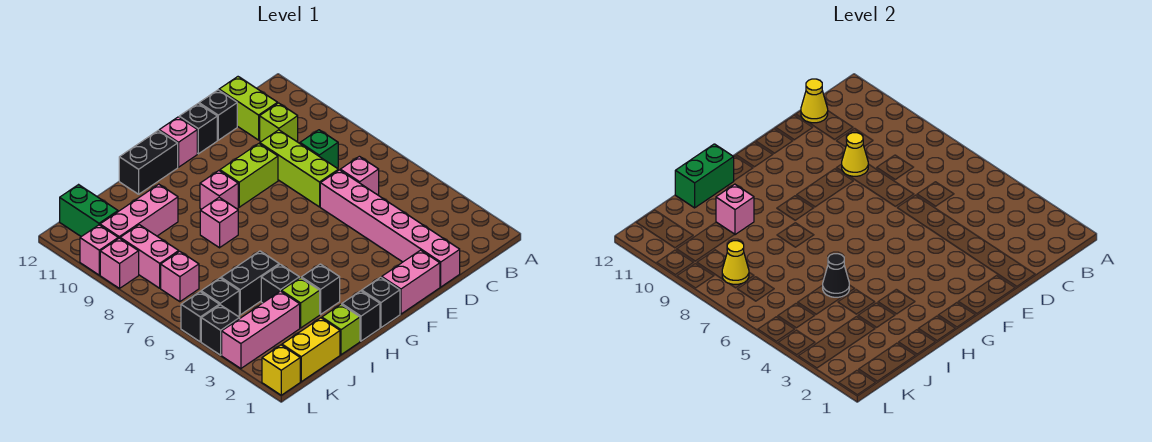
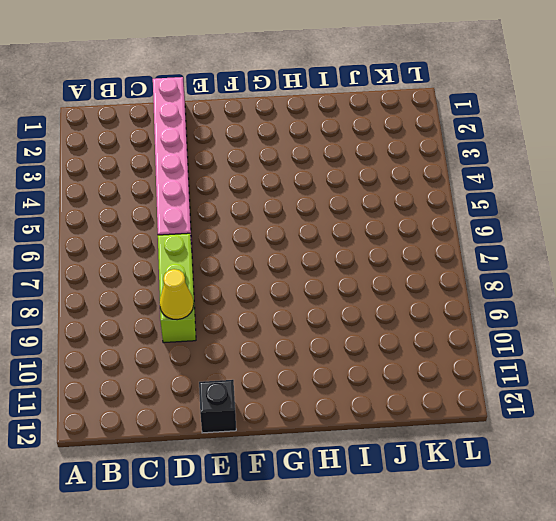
none -> pink 1x1 brick [340,156,379,195]
none -> green 1x1 brick [300,130,338,168]
none -> lime 1x1 brick [260,103,298,142]
none -> lime 1x2 brick [219,77,278,140]

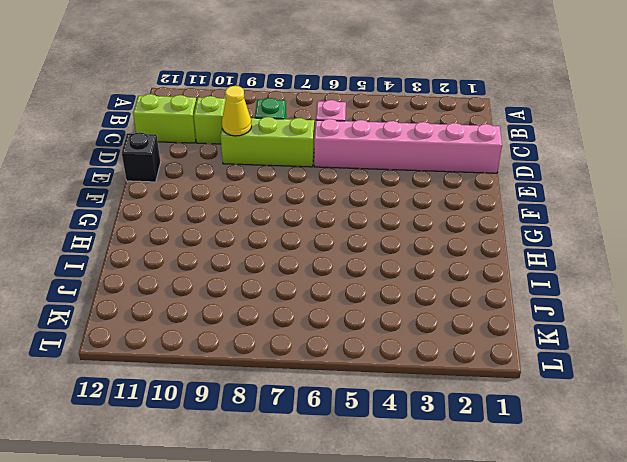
none -> black 1x1 brick [199,90,237,140]
none -> pink 1x2 brick [382,250,440,314]
none -> lime 1x2 brick [220,144,278,207]
none -> pink 1x1 brick [159,117,197,167]

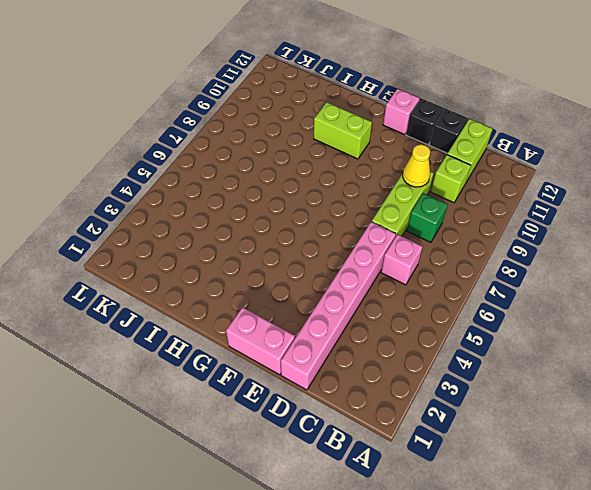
lime 1x2 brick [314,102,372,159] -> lime 1x2 brick moved to [220,144,278,207]
none -> black 1x1 brick [362,277,400,327]
none -> pink 1x1 brick [200,171,238,209]
none -> black 1x2 brick [119,130,178,194]
none -> black 1x1 brick [342,291,380,341]

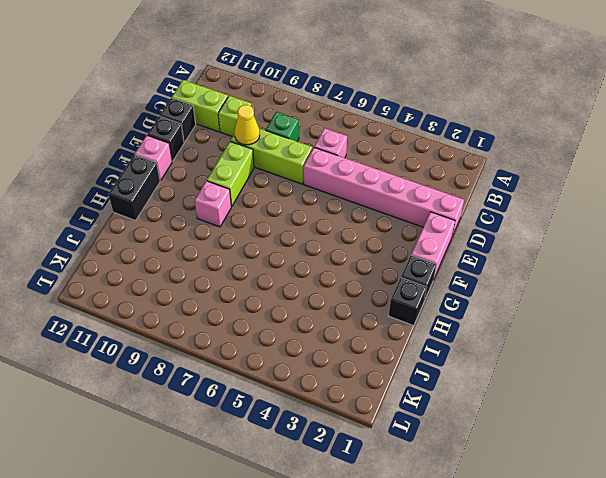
none -> black 1x1 brick [301,264,340,314]
none -> pink 1x1 brick [200,197,238,248]
none -> lime 1x1 brick [322,304,360,355]
none -> lime 1x1 brick [281,278,320,328]

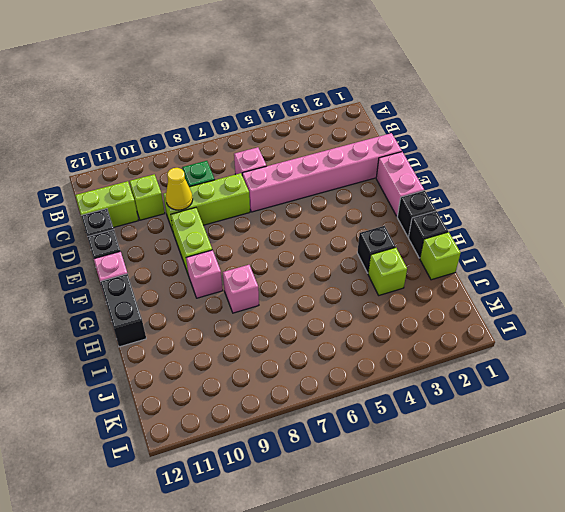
none -> black 1x1 brick [261,264,299,303]
none -> black 1x2 brick [221,251,279,315]
none -> pink 1x3 brick [100,184,178,238]
none -> yellow 1x2 brick [282,318,340,382]

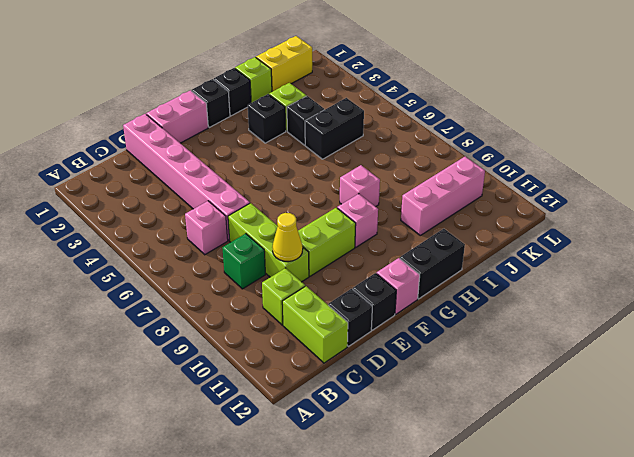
none -> pink 1x3 brick [222,291,300,369]
none -> black 1x1 brick [201,278,239,316]
none -> pink 1x1 brick [161,251,199,302]
none -> pink 1x2 brick [120,225,179,288]

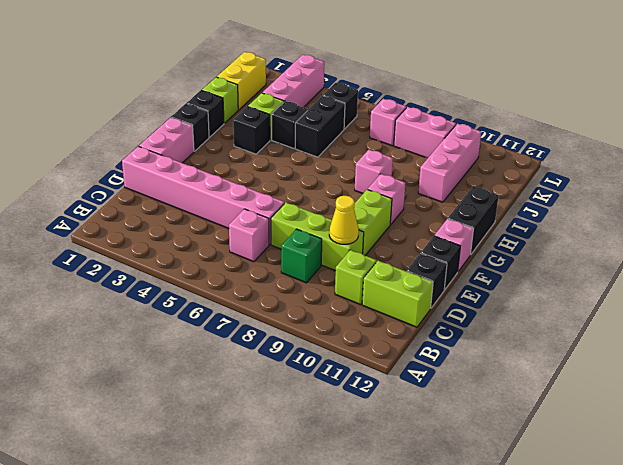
none -> green 1x2 brick [60,185,118,237]
none -> yellow 1x1 brick [262,345,300,395]
none -> black 1x1 brick [201,305,240,355]
none -> black 1x1 brick [181,292,219,342]

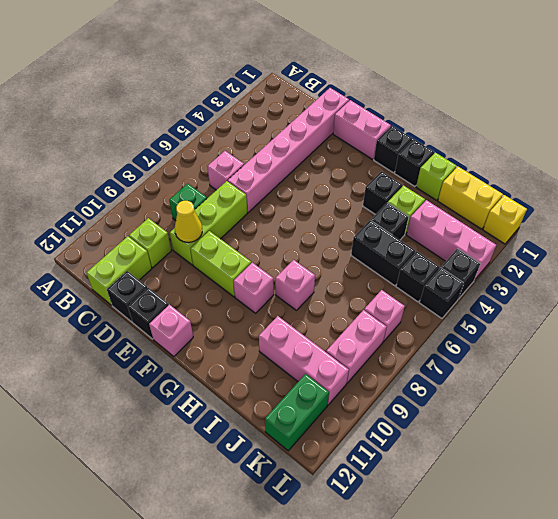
none -> black 1x2 brick [119,130,178,194]
none -> pink 1x1 brick [100,238,139,288]
none -> pink 1x1 brick [80,225,118,275]
none -> yellow 1x1 cone [801,79,828,123]

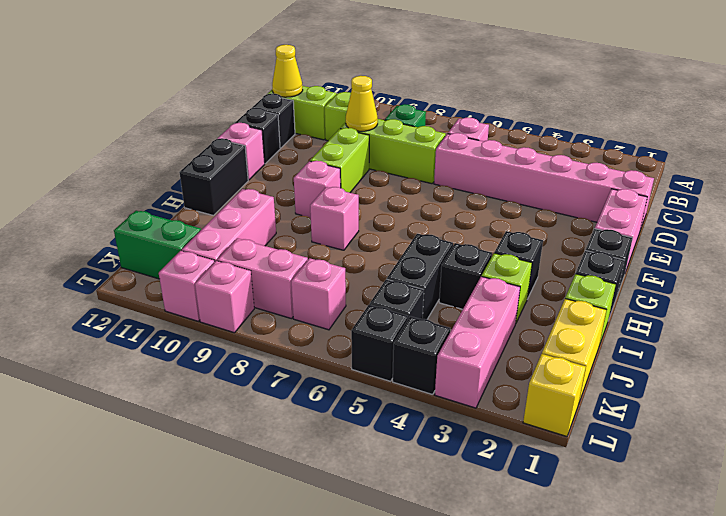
none -> green 1x2 brick [675,144,734,208]
none -> black 1x1 cone [823,254,849,297]
none -> pink 1x1 brick [716,184,754,235]
none -> yellow 1x1 cone [722,241,749,284]

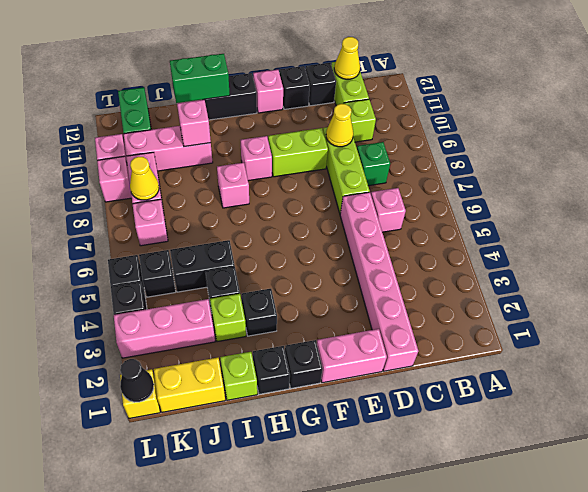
black 1x1 cone [120,359,154,402] -> black 1x1 cone moved to [823,254,849,297]

